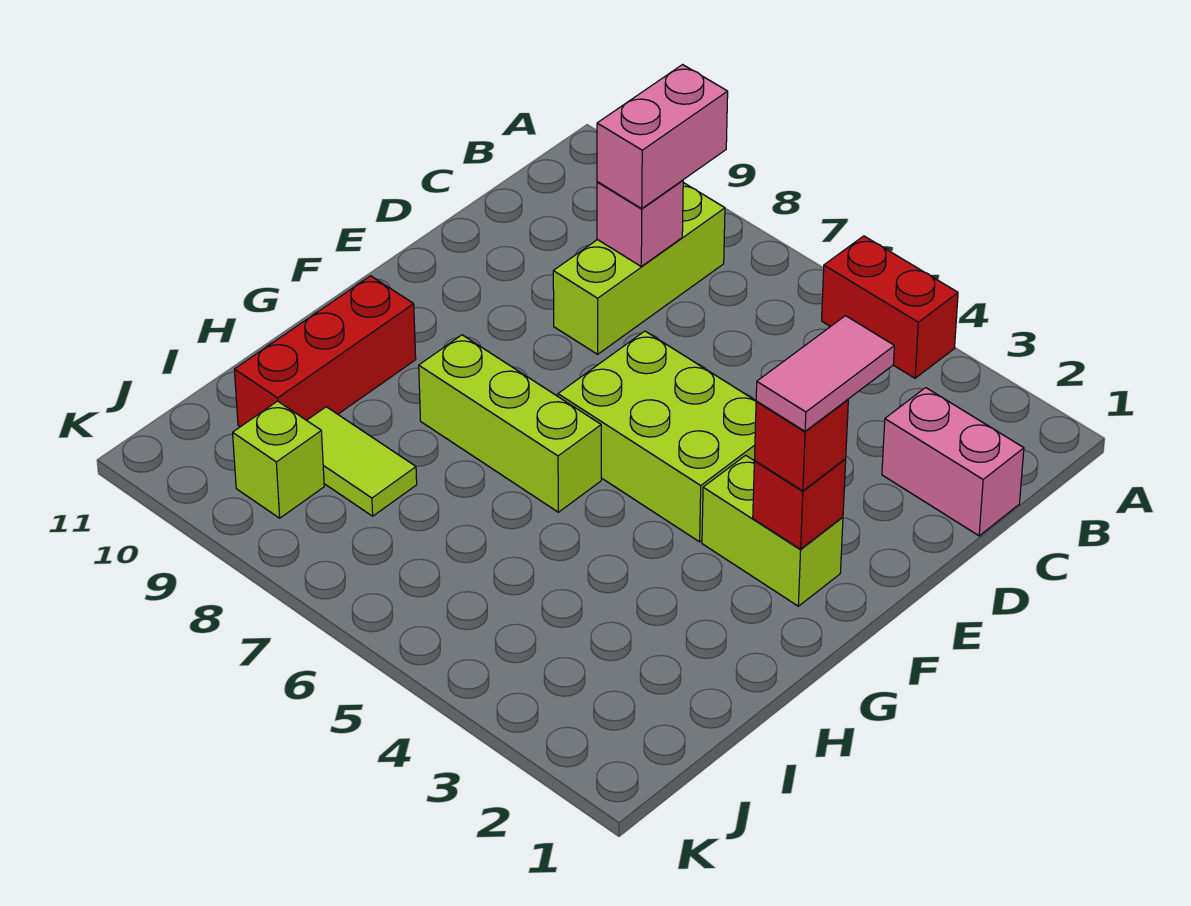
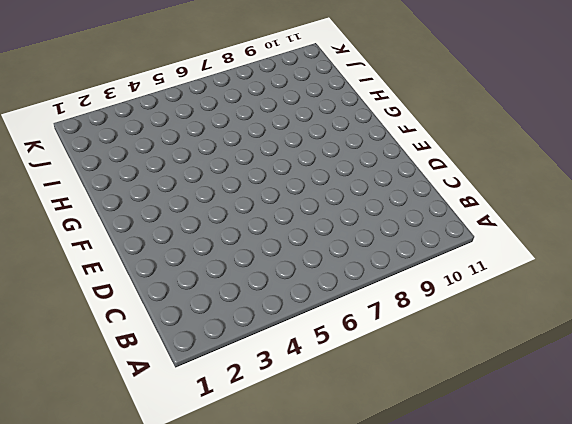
none -> red 1x2 brick [822,236,958,378]
none -> lime 1x3 brick [553,183,725,354]
none -> pink 1x2 brick [882,388,1024,536]

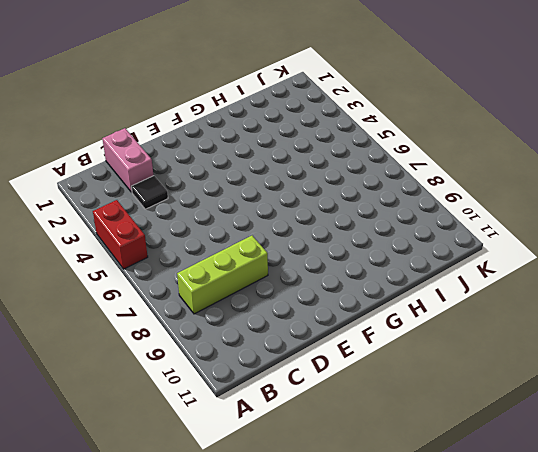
black 1x1 tile [131,176,168,209] -> none
none -> lime 2x3 brick [558,331,756,542]
none -> lime 1x2 brick [702,455,843,606]
none -> lime 1x3 brick [419,335,601,512]

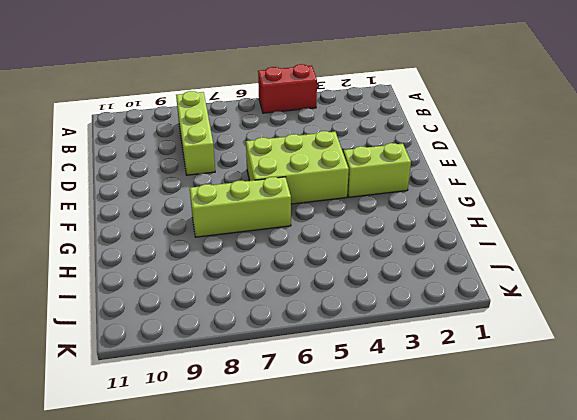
none -> pink 1x2 brick [882,388,1024,536]
none -> red 1x3 brick [234,276,416,427]
none -> lime 1x2 tile [307,407,417,516]

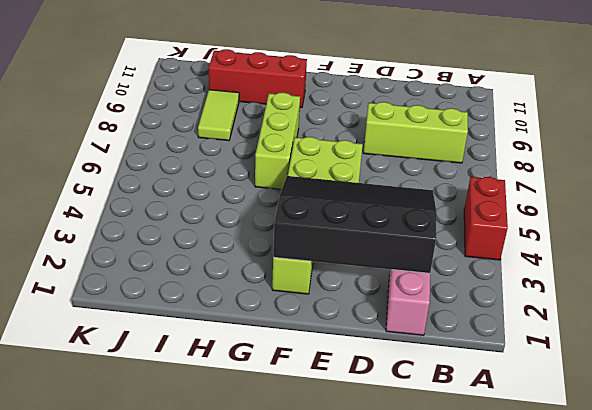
black 3x4 slope [273,176,437,273] -> red 1x1 brick [753,459,846,549]
none -> lime 1x1 brick [233,401,324,518]
none -> pink 1x1 brick [597,180,683,266]
none -> pink 1x2 brick [597,65,728,209]

